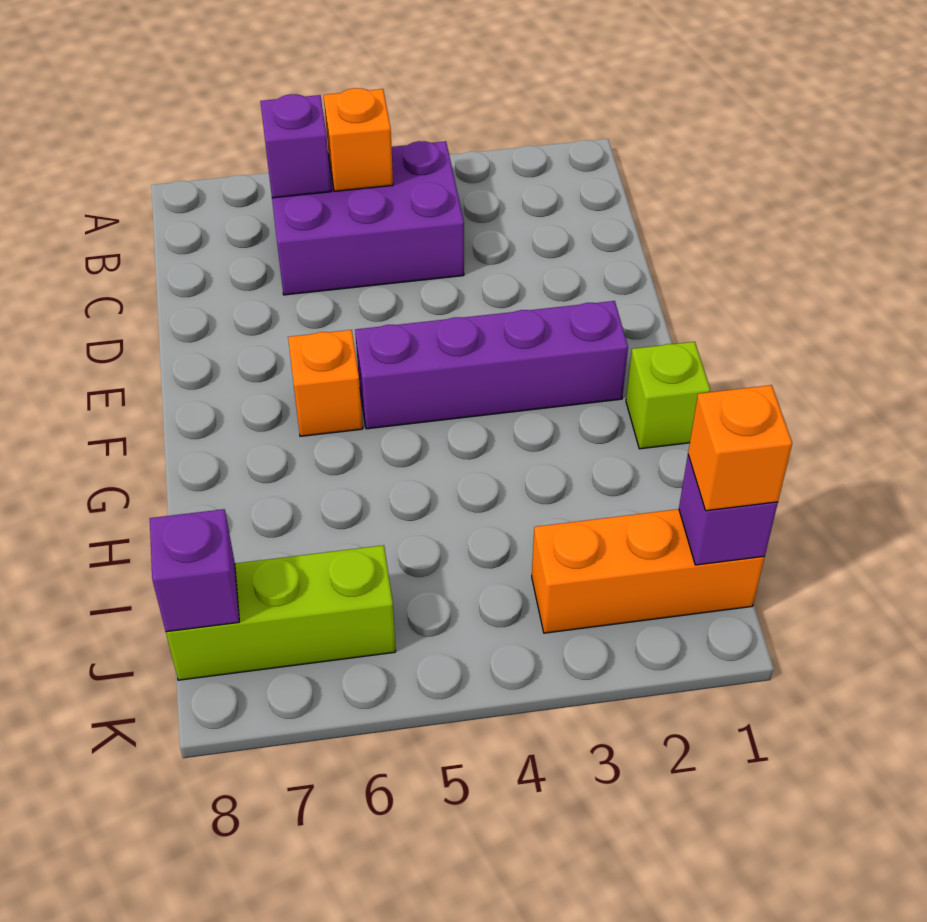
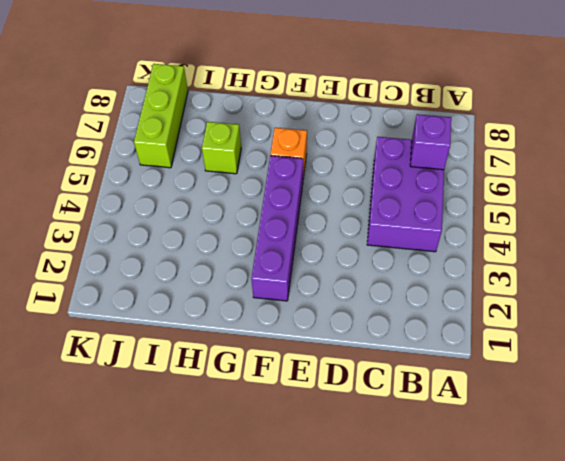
lime 1x1 brick [202,122,241,174] -> lime 1x1 brick moved to [626,342,710,449]
none -> orange 1x3 brick [532,509,765,633]
none -> orange 1x1 brick [324,88,393,191]

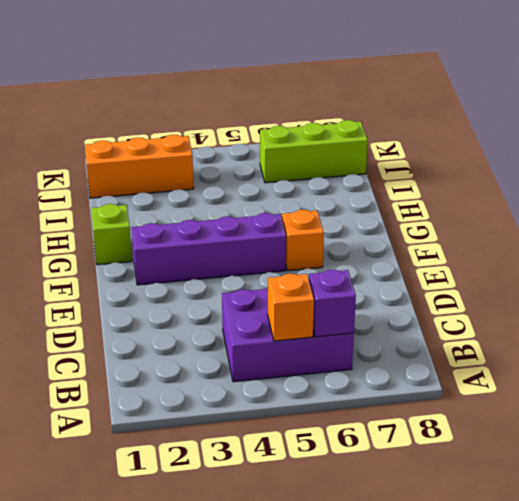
none -> purple 1x1 brick [679,455,778,565]
none -> purple 1x1 brick [150,509,239,632]

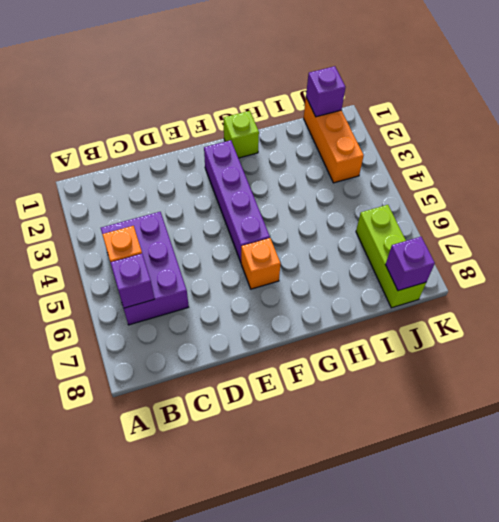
none -> orange 1x1 brick [688,385,792,511]

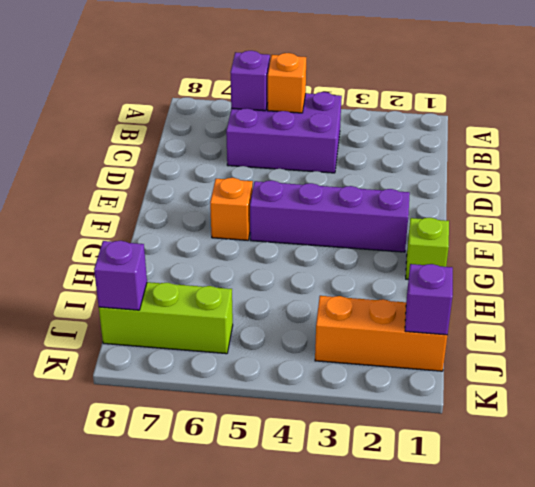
none -> orange 1x1 brick [688,385,792,511]

